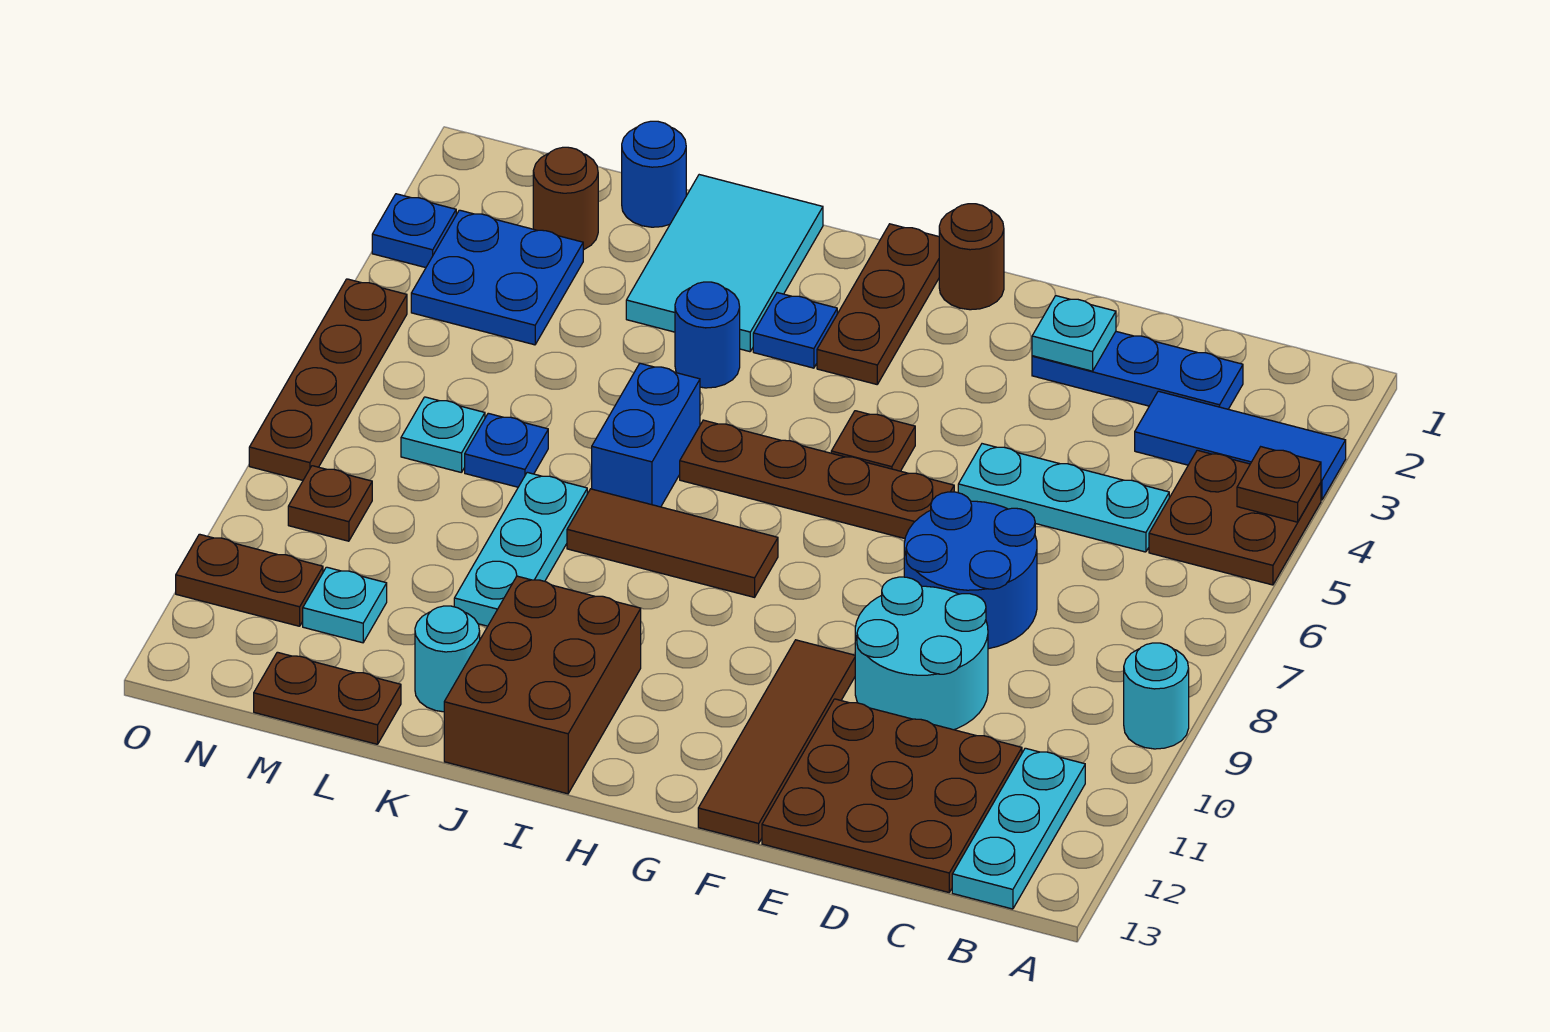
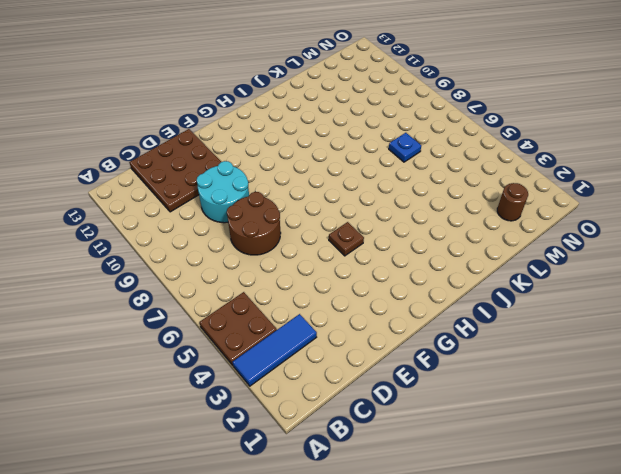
brown 2x2 round brick [227,192,281,255] -> blue 2x2 round brick [904,492,1037,649]
none -> cyan 1x1 round brick [1124,643,1189,749]
none -> cyan 1x3 plate [952,748,1085,909]
none -> blue 1x3 plate [1032,332,1243,409]
none -> cyan 1x3 plate [958,444,1169,552]

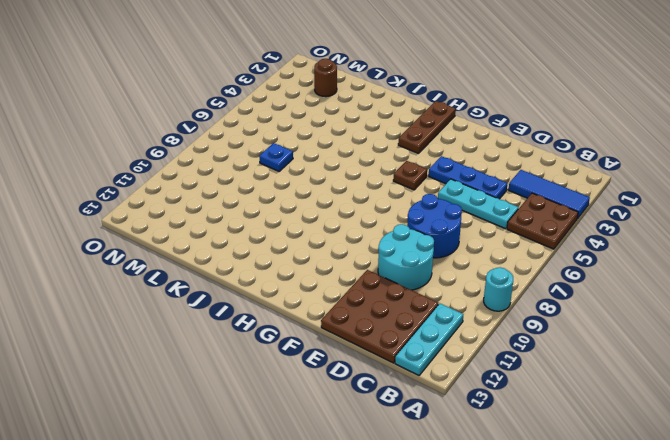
blue 1x3 plate [429,156,508,199] -> blue 1x3 plate moved to [1032,332,1243,409]
none -> brown 1x4 plate [680,420,954,539]
none -> brown 1x4 tile [698,640,855,843]
none -> brown 1x1 round brick [939,204,1004,310]
none -> brown 1x3 tile [567,489,778,597]

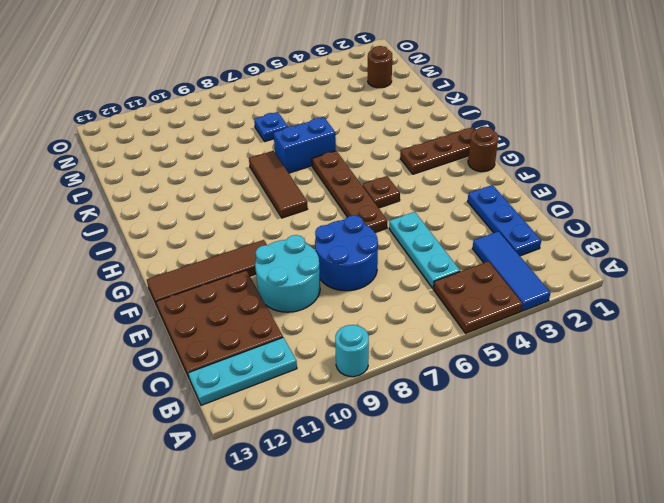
none -> blue 1x1 plate [753,293,837,368]
none -> brown 2x3 brick [444,576,641,794]
none -> cyan 2x3 tile [626,175,823,352]
none -> blue 1x1 round brick [675,282,740,388]

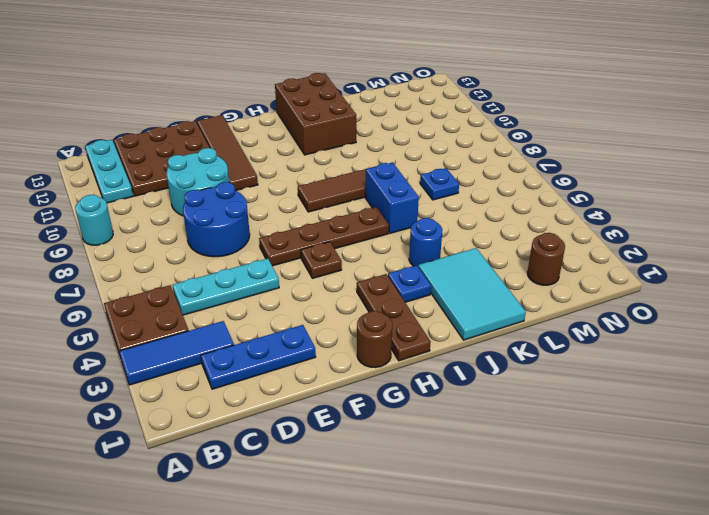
none -> cyan 1x3 plate [454,472,587,626]
none -> cyan 1x1 round brick [415,606,480,712]
none -> blue 1x1 round brick [622,121,686,227]
none -> brown 1x2 plate [254,652,401,744]

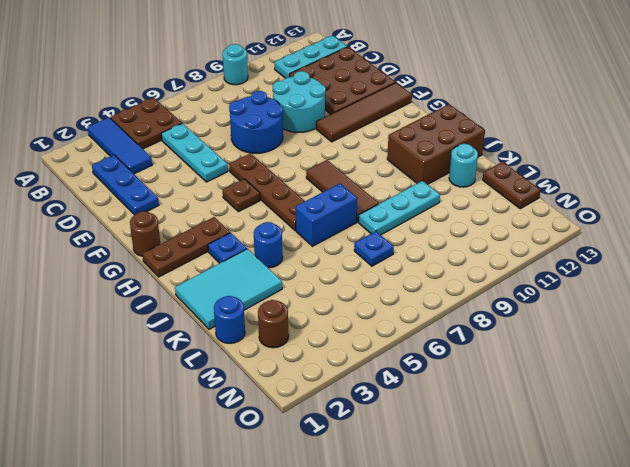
none -> blue 2x2 plate [411,210,583,345]
none -> cyan 1x1 plate [401,397,485,473]
none -> cyan 1x1 plate [303,567,387,643]
none -> brown 1x1 plate [288,466,372,541]

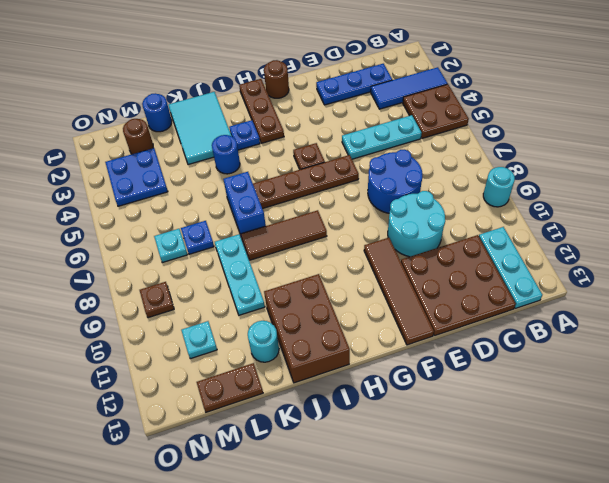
none -> brown 1x2 plate [176,534,323,626]
none -> blue 1x1 plate [372,194,456,268]
none -> brown 1x4 plate [249,279,407,480]
none -> brown 1x1 plate [1237,447,1321,522]

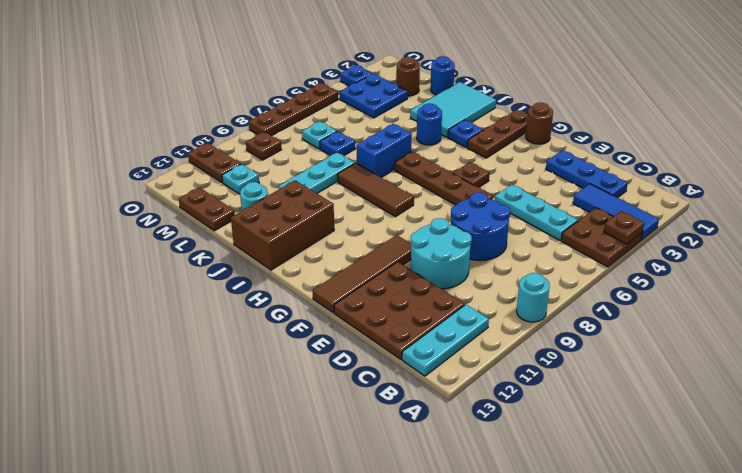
none -> cyan 1x1 plate [1032,296,1116,371]

